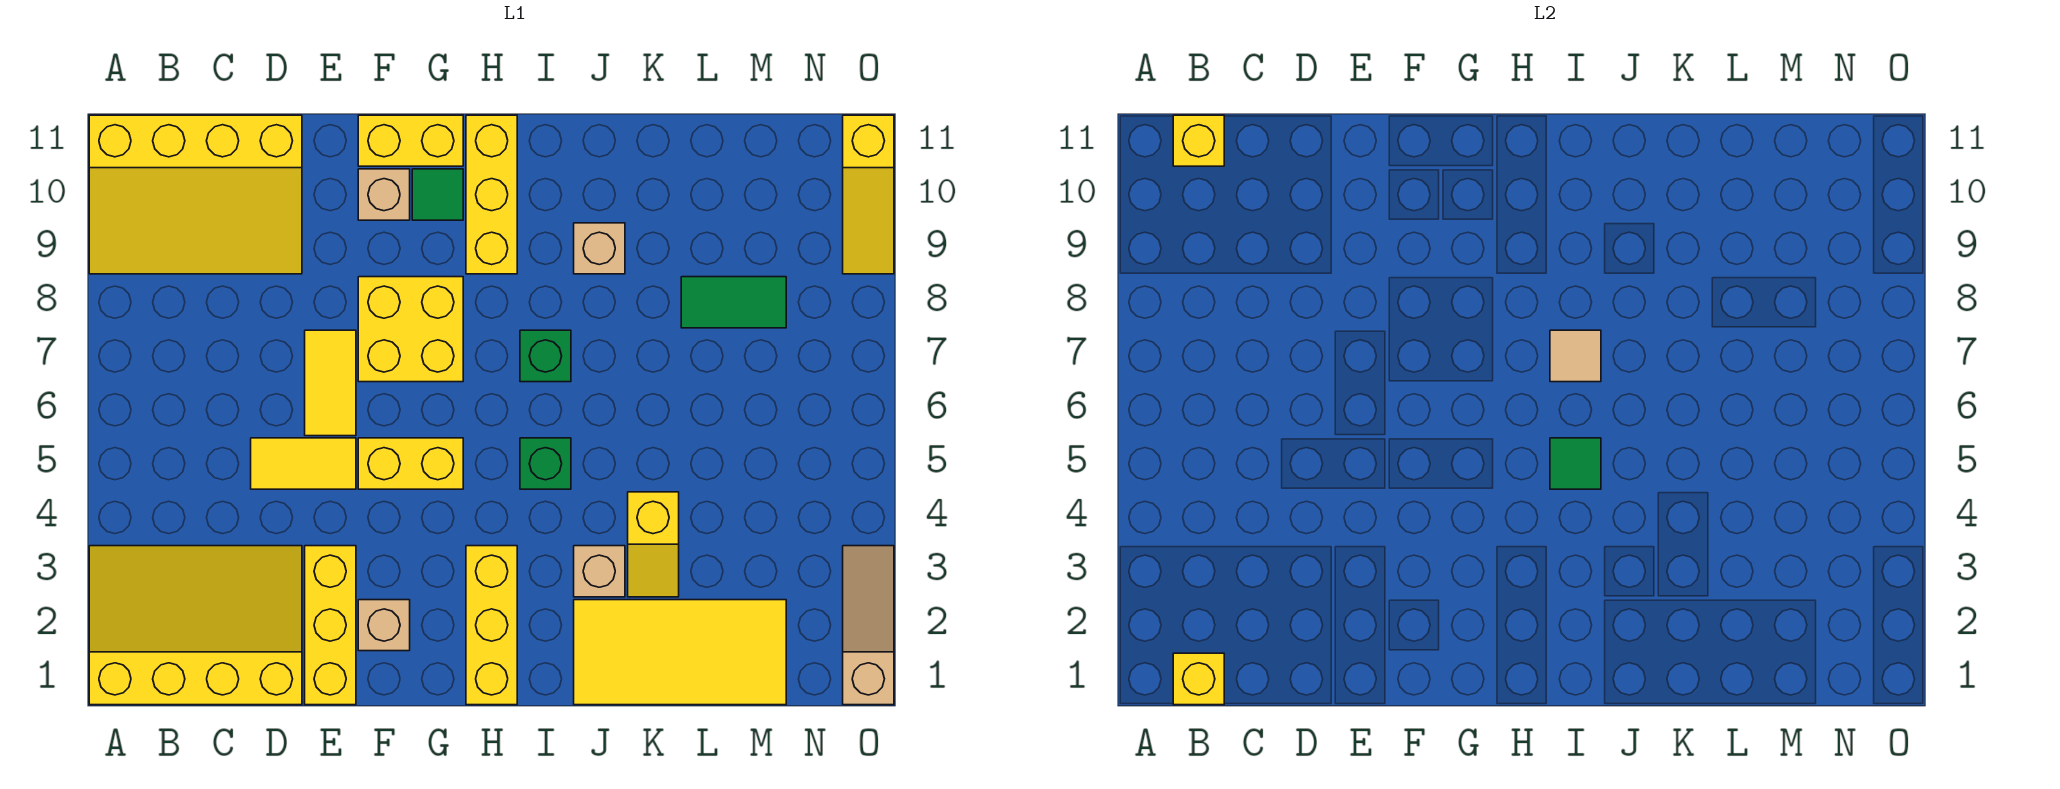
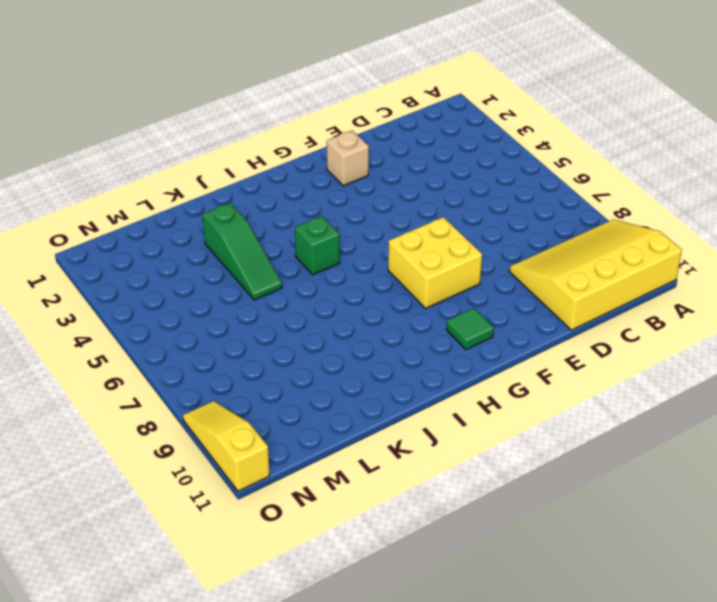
green 1x3 slope [202,203,282,300] -> yellow 1x2 slope [628,492,679,597]
none -> yellow 3x4 slope [89,546,302,705]
none -> yellow 1x2 tile [251,438,356,489]
none -> yellow 1x3 brick [305,546,356,705]

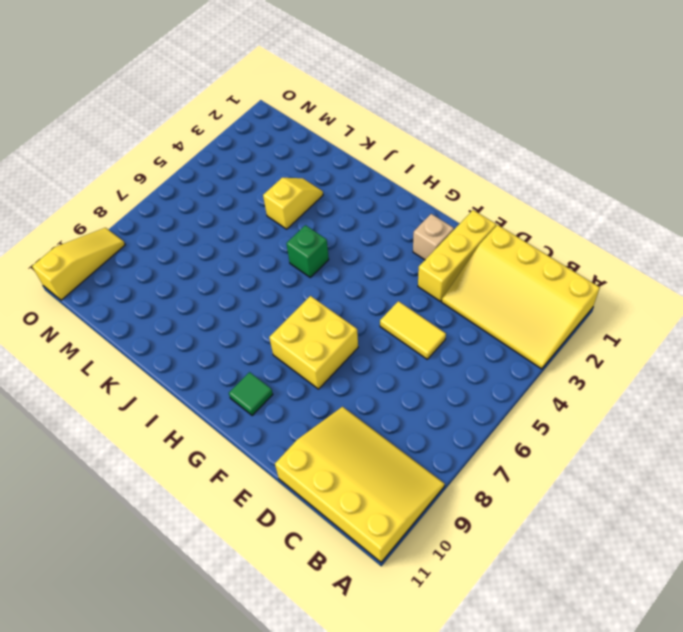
none -> yellow 1x2 tile [305,330,356,436]
none -> yellow 1x2 brick [358,438,463,489]
none -> tan 1x1 brick [358,169,410,220]

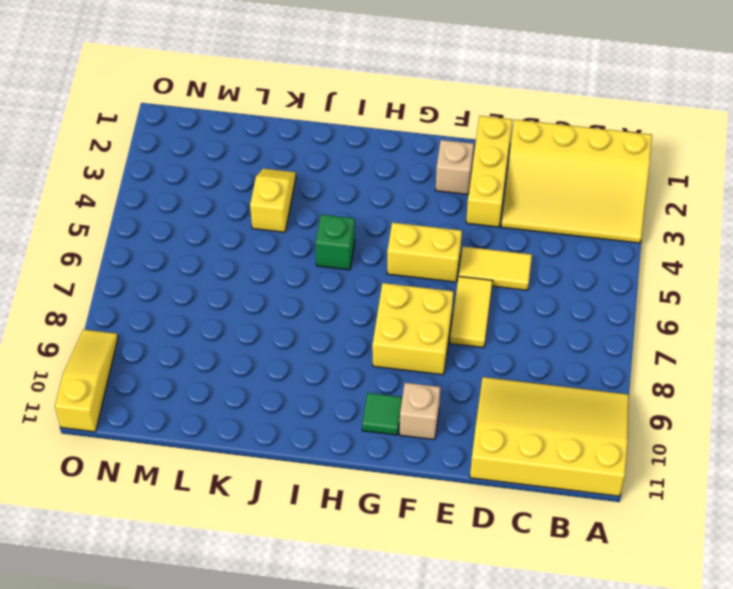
none -> yellow 1x2 brick [358,115,463,166]
none -> yellow 1x3 brick [466,546,517,705]
none -> yellow 1x3 brick [466,115,517,274]

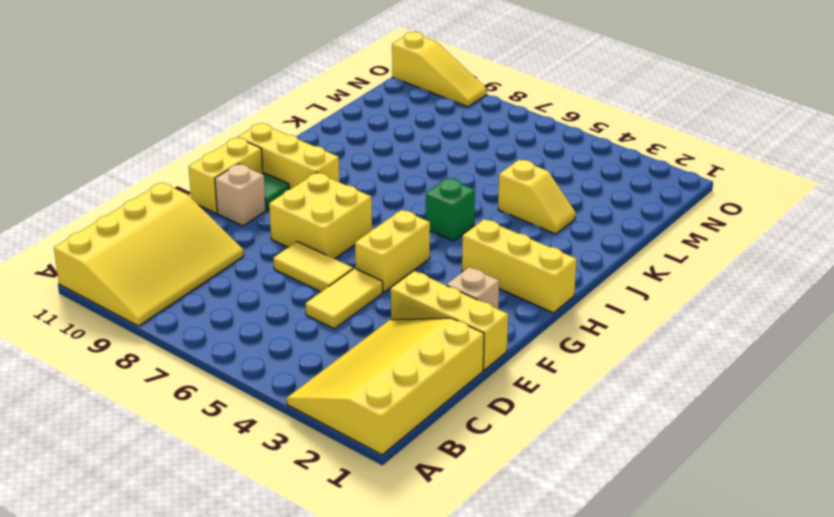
none -> green 1x1 brick [520,330,571,382]
none -> yellow 2x4 tile [574,600,786,705]
none -> tan 1x1 brick [574,546,625,597]

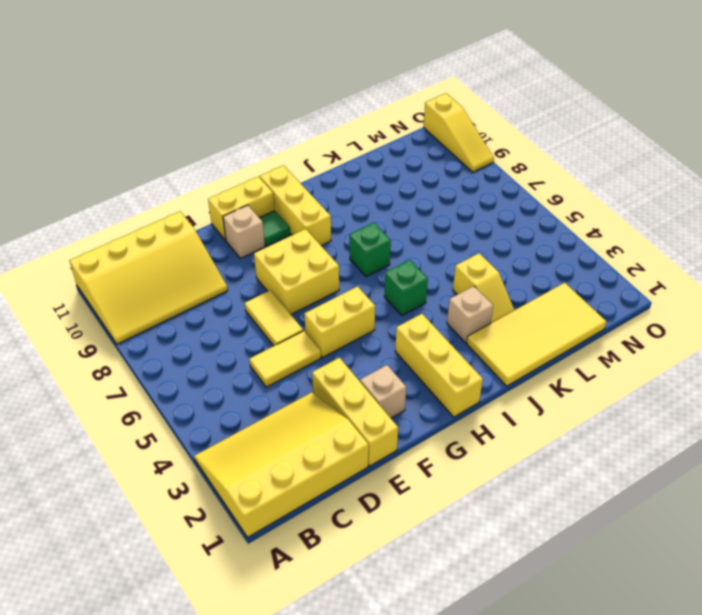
none -> tan 1x1 brick [574,223,625,274]
none -> green 1x2 tile [681,277,786,328]
none -> tan 1x3 slope [843,546,894,705]

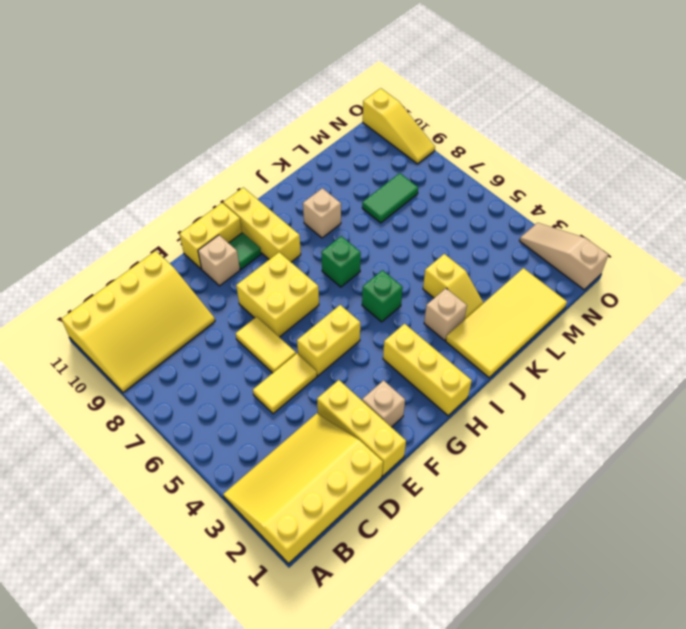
none -> yellow 1x1 brick [1173,653,1224,705]
none -> yellow 1x1 brick [1173,115,1224,166]
none -> green 1x1 tile [1550,438,1601,489]

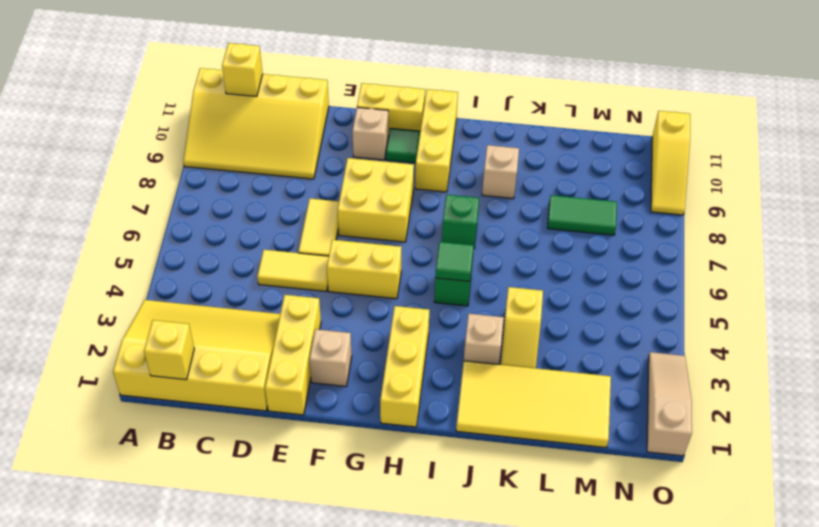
none -> tan 1x1 tile [1550,330,1601,382]

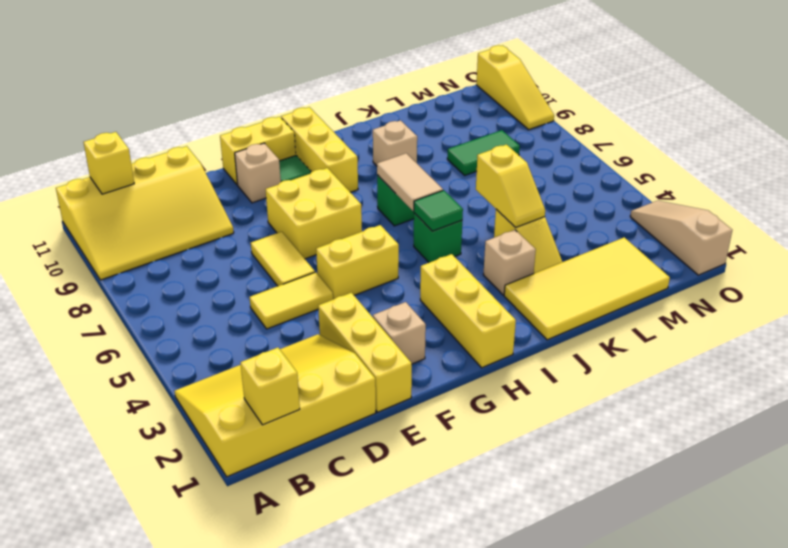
tan 1x2 tile [377,153,443,211] -> tan 1x1 tile [1550,330,1601,382]
yellow 1x2 slope [476,145,545,228] -> none

